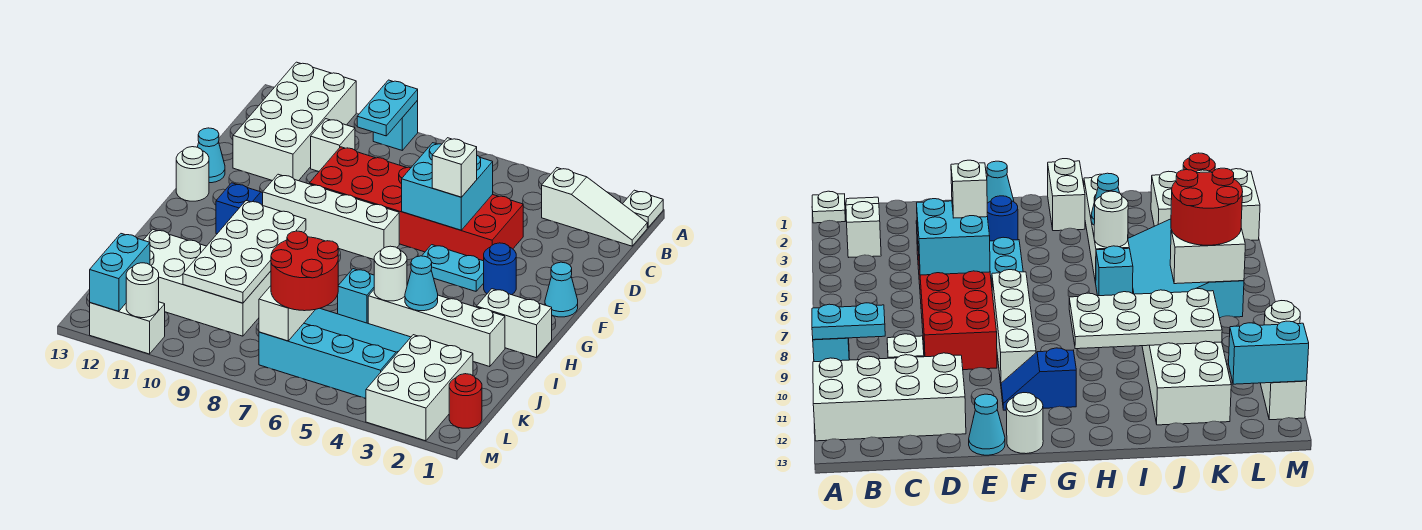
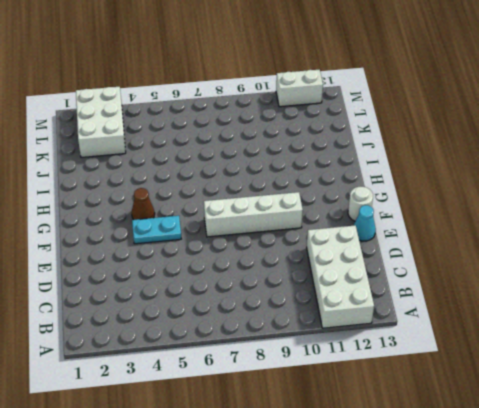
brown 1x1 cone [132,188,155,220] -> none
none -> white 1x1 plate [623,190,663,228]
none -> cyan 1x1 brick [373,101,418,150]
none -> white 1x3 slope [542,168,647,246]
none -> white 1x1 brick [311,119,355,172]

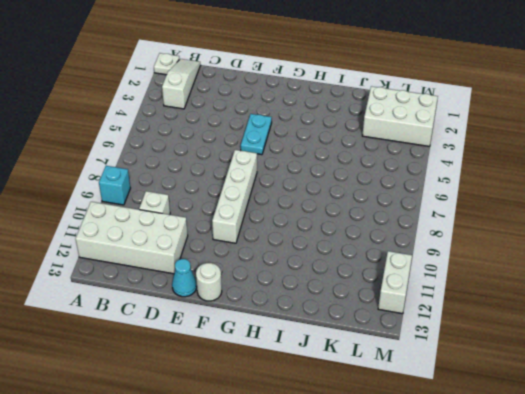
none -> red 2x6 brick [309,147,523,261]
none -> cyan 1x1 cone [545,262,578,317]
none -> blue 1x1 round brick [484,243,516,295]
none -> blue 1x2 slope [216,183,263,234]

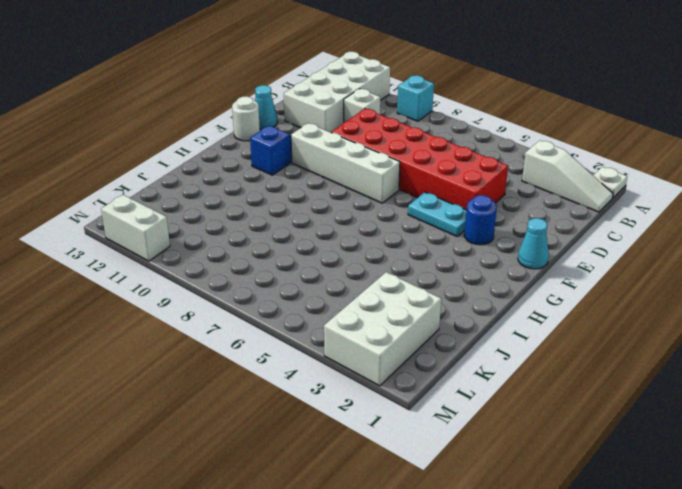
none -> white 1x2 brick [477,289,552,358]
none -> white 1x4 brick [368,290,505,367]
none -> cyan 1x1 brick [338,269,374,323]
none -> cyan 3x4 slope [259,308,411,398]

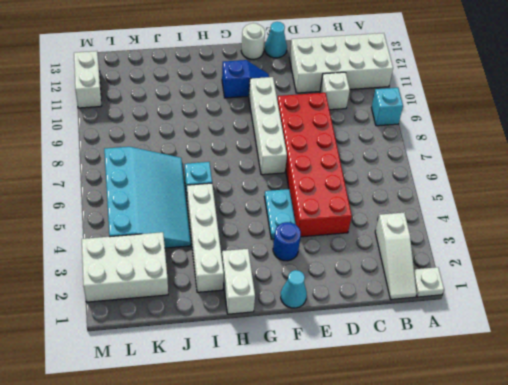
none -> white 2x4 brick [144,229,271,336]
none -> red 1x1 round brick [449,374,482,428]
none -> cyan 1x2 plate [357,80,418,136]
none -> cyan 2x2 brick [402,143,493,230]

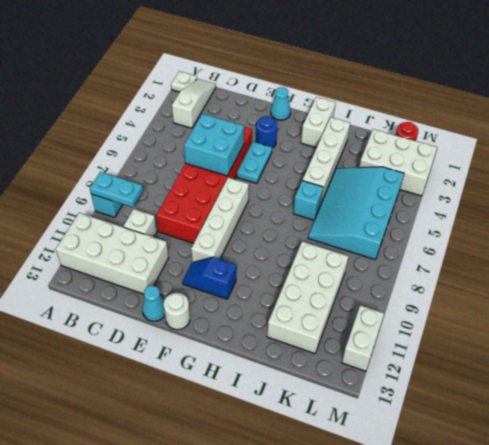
none -> white 2x4 plate [183,201,306,303]
none -> cyan 1x1 cone [405,256,438,311]
none -> white 1x1 round brick [374,246,407,301]
none -> white 1x2 brick [259,286,315,341]

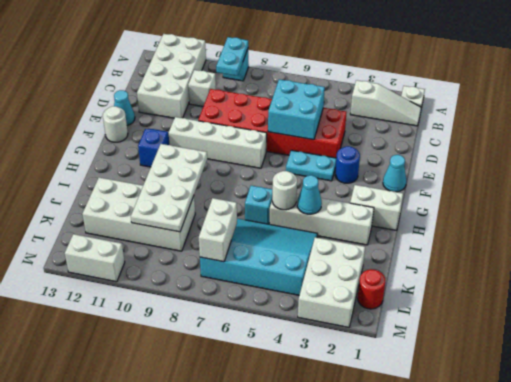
none -> cyan 1x2 brick [90,234,150,311]
none -> white 1x1 round brick [126,263,159,318]
none -> white 1x1 brick [432,138,477,197]
none -> red 2x2 round brick [271,231,338,311]

